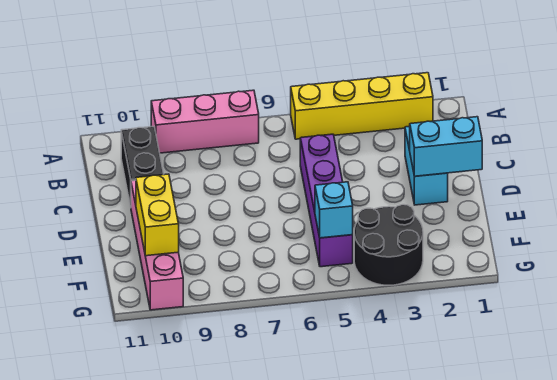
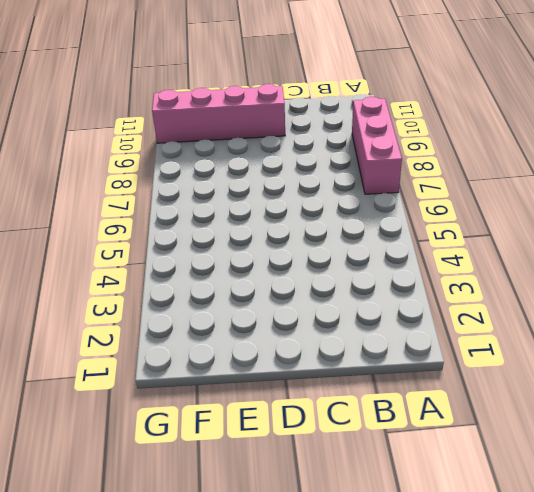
none -> yellow 1x4 brick [291,73,433,139]
none -> black 1x2 brick [121,127,164,206]

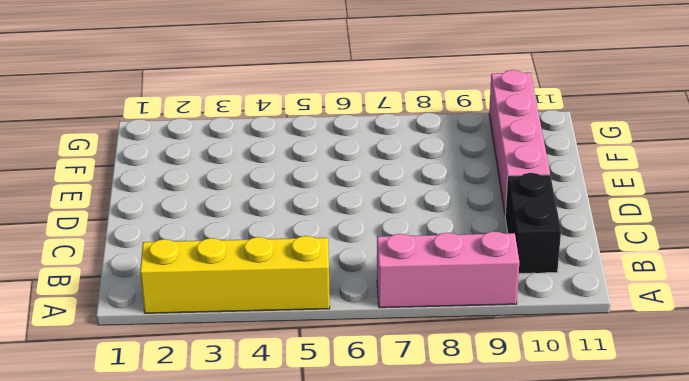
none -> cyan 1x2 brick [405,126,448,205]
none -> purple 1x4 brick [300,134,353,267]

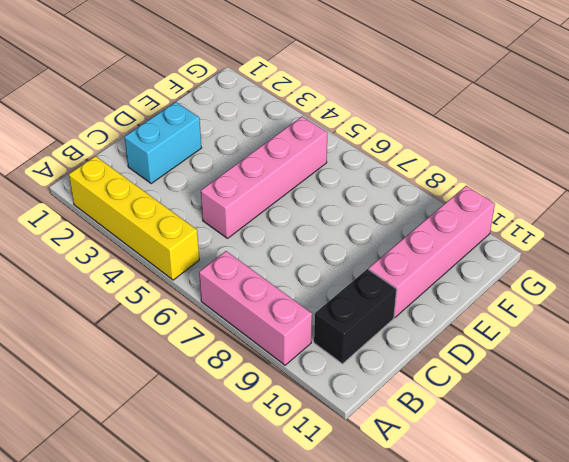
pink 1x4 brick [201,116,327,238] -> purple 1x4 brick [300,134,353,267]
none -> black 2x2 round brick [354,205,423,285]
none -> cyan 1x2 brick [410,117,482,176]

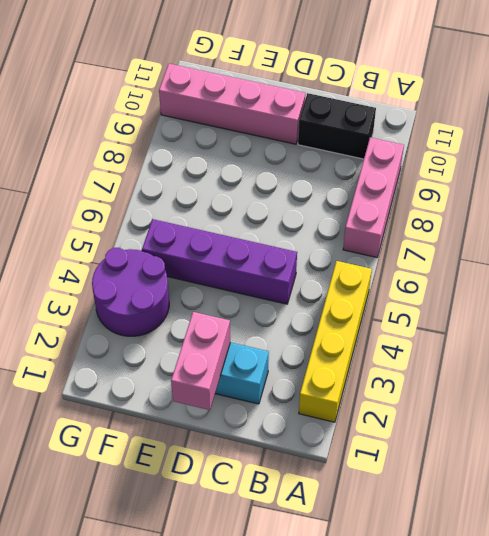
pink 1x2 brick [171,312,230,410] -> cyan 1x2 brick [410,117,482,176]
purple 2x2 round brick [92,248,169,336] -> black 2x2 round brick [354,205,423,285]
none -> yellow 1x2 brick [136,174,179,256]
none -> cyan 1x1 brick [315,182,353,238]

